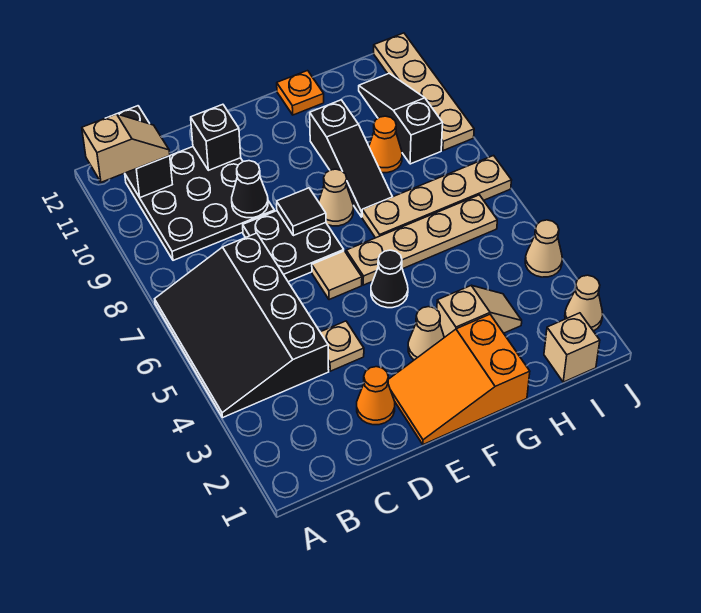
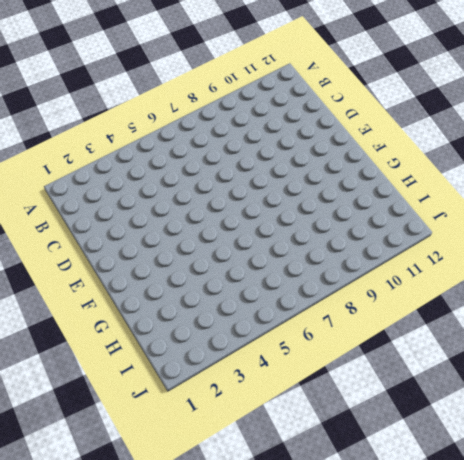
none -> black 3x4 slope [155,233,329,418]
none -> black 3x3 plate [125,147,274,260]
none -> orange 1x1 cone [357,367,395,425]

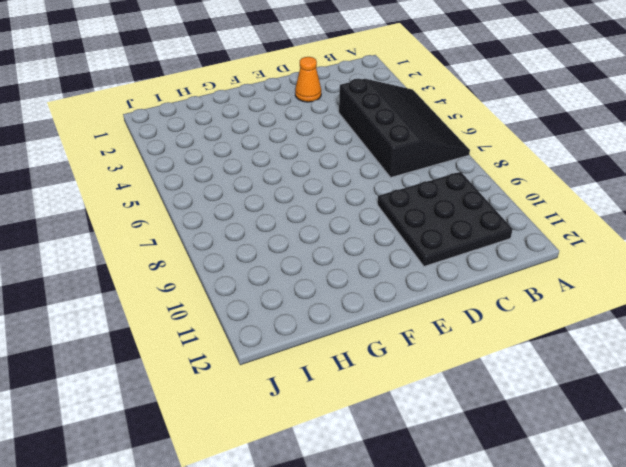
none -> tan 1x1 plate [320,321,364,371]
none -> black 2x2 plate [243,211,344,282]
none -> orange 2x3 slope [388,315,530,445]

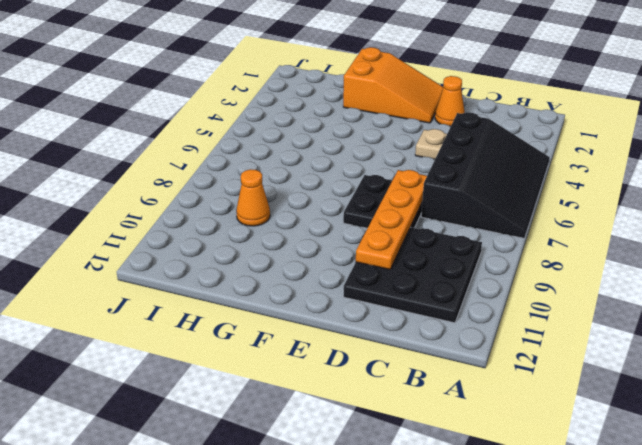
orange 1x4 plate [356,170,427,270] -> black 1x1 cone [232,161,268,218]
none -> tan 1x1 tile [312,251,362,300]
none -> tan 1x1 cone [408,307,444,360]
none -> black 1x1 cone [371,250,408,308]

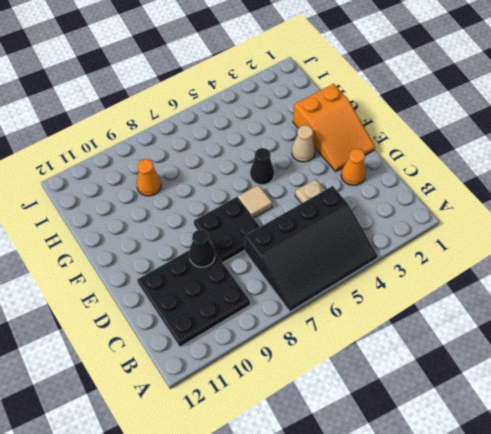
none -> tan 1x4 plate [346,195,497,285]
none -> tan 1x1 cone [319,169,353,226]
none -> tan 1x2 slope [437,285,522,337]

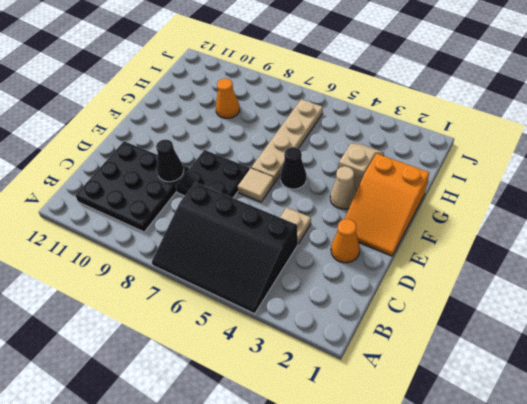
none -> tan 1x1 cone [319,169,353,226]
none -> tan 1x4 plate [362,156,512,238]
none -> black 1x3 slope [310,100,392,217]

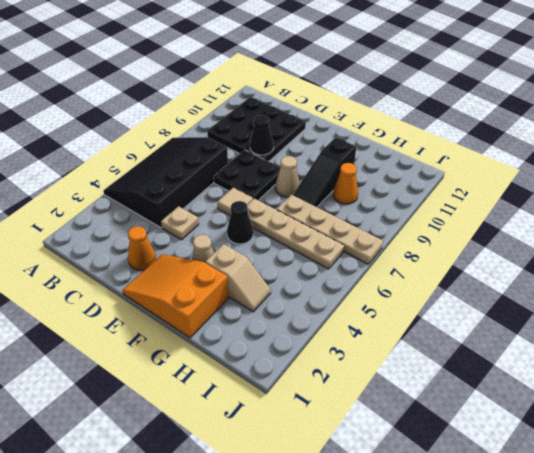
none -> orange 1x1 plate [277,71,324,115]
none -> tan 1x1 brick [544,313,600,382]
none -> black 1x3 slope [359,73,443,164]

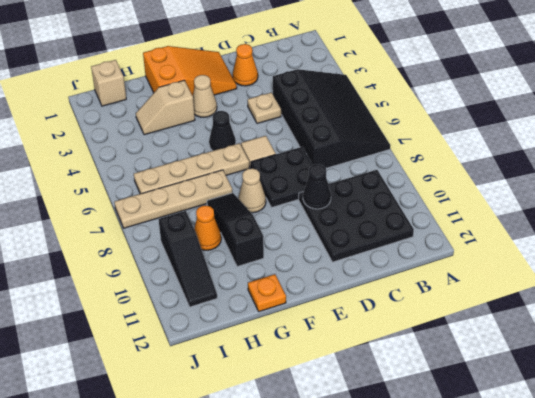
none -> tan 1x1 cone [565,275,603,331]
none -> tan 1x1 cone [525,220,562,277]
none -> tan 1x4 plate [374,33,474,151]

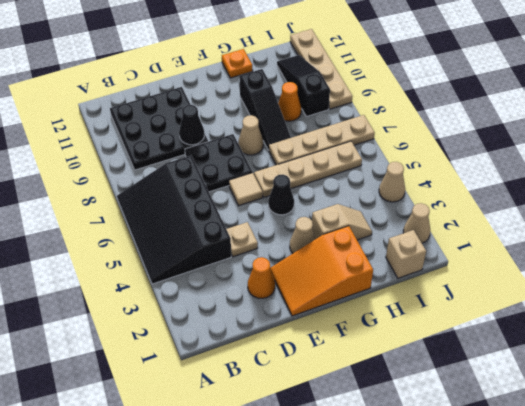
none -> black 1x2 brick [118,106,172,198]
none -> black 1x1 brick [191,104,241,170]
none -> black 1x1 tile [277,188,326,236]

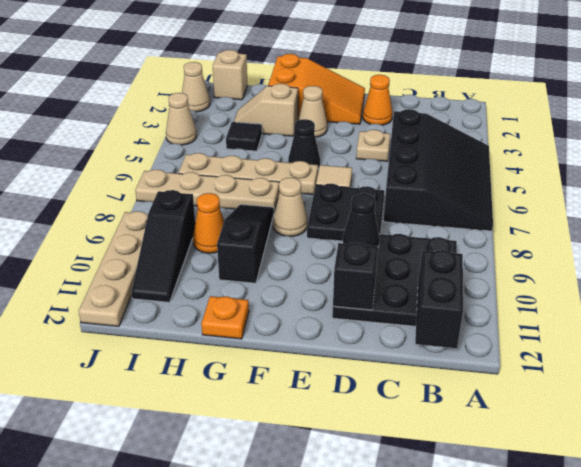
black 1x1 tile [226,122,262,151] -> black 1x1 tile moved to [277,188,326,236]
none -> tan 1x2 slope [82,114,170,182]

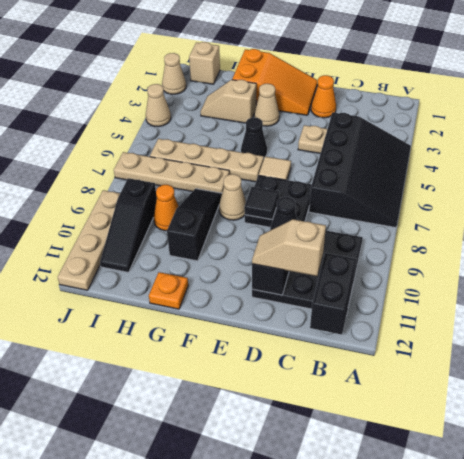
tan 1x2 slope [252,219,326,276] -> tan 1x2 slope moved to [82,114,170,182]

